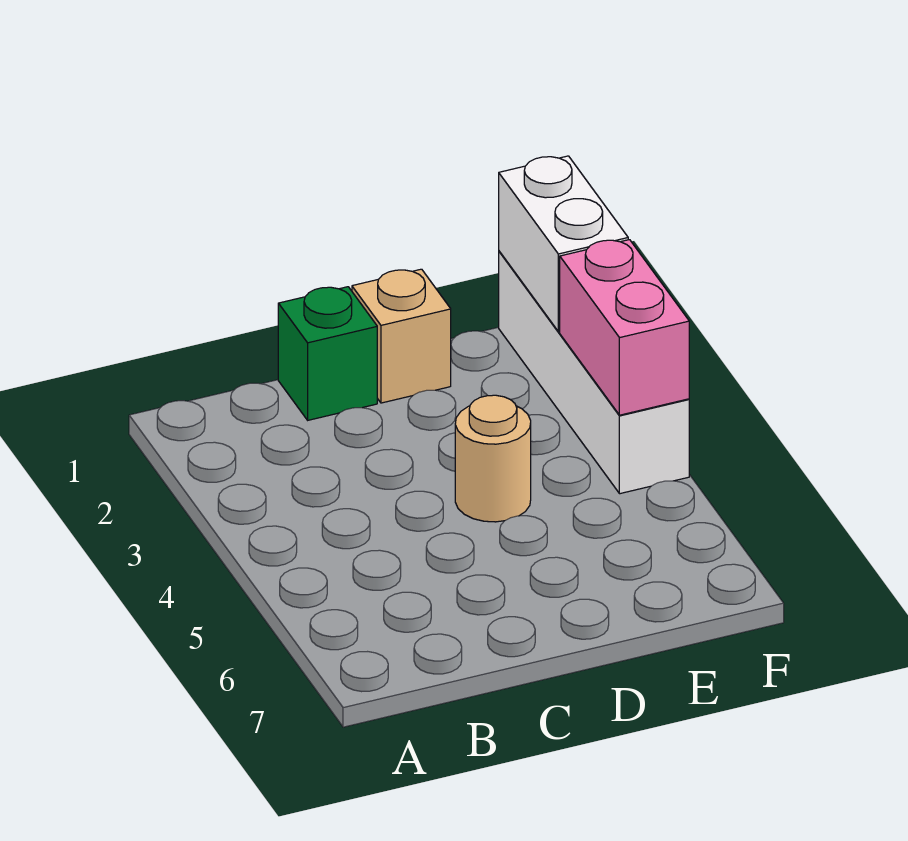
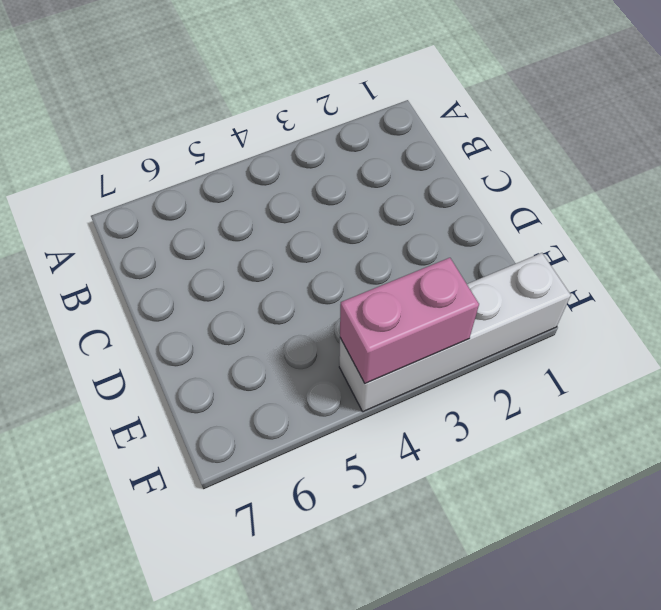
none -> green 1x1 brick [278,287,377,420]
none -> tan 1x1 brick [352,269,451,403]

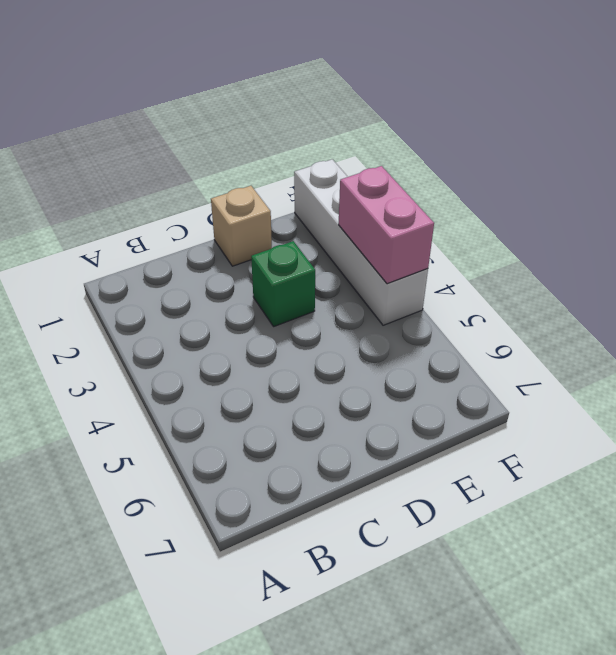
green 1x1 brick [251,241,315,326] -> green 1x1 brick moved to [278,287,377,420]
none -> tan 1x1 round brick [455,395,531,522]
none -> white 1x2 brick [499,156,628,332]

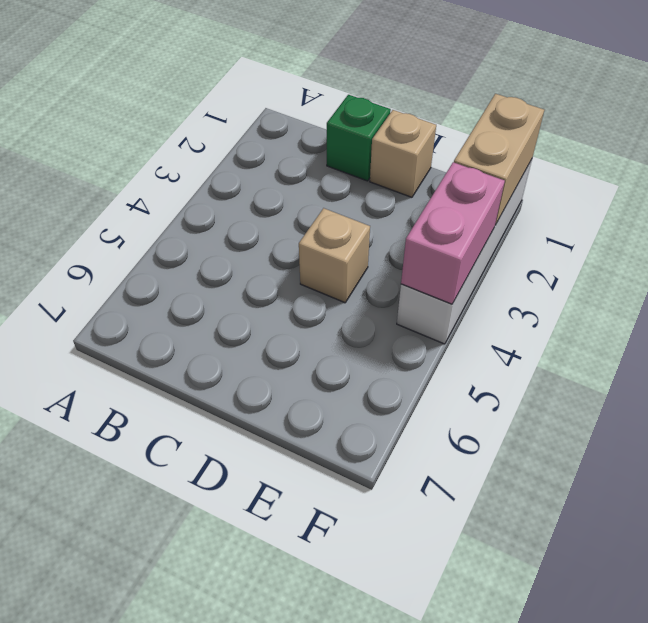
tan 1x1 brick [299,208,370,303] -> tan 1x1 round brick [455,395,531,522]
tan 1x2 brick [454,94,544,225] -> white 1x2 brick [499,156,628,332]

